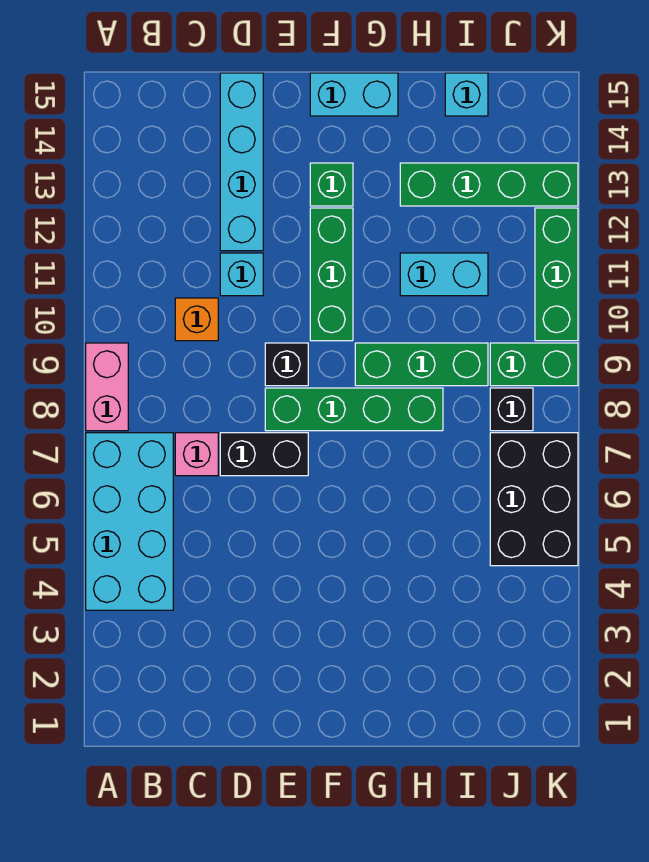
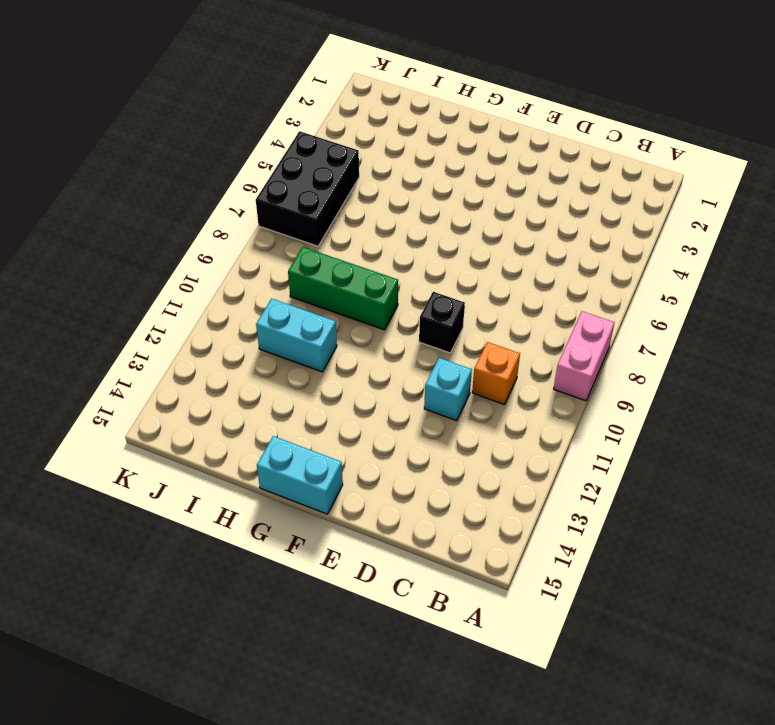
none -> cyan 2x4 brick [86,433,173,610]
none -> pink 1x1 brick [175,433,218,476]
none -> black 1x2 brick [220,433,308,476]

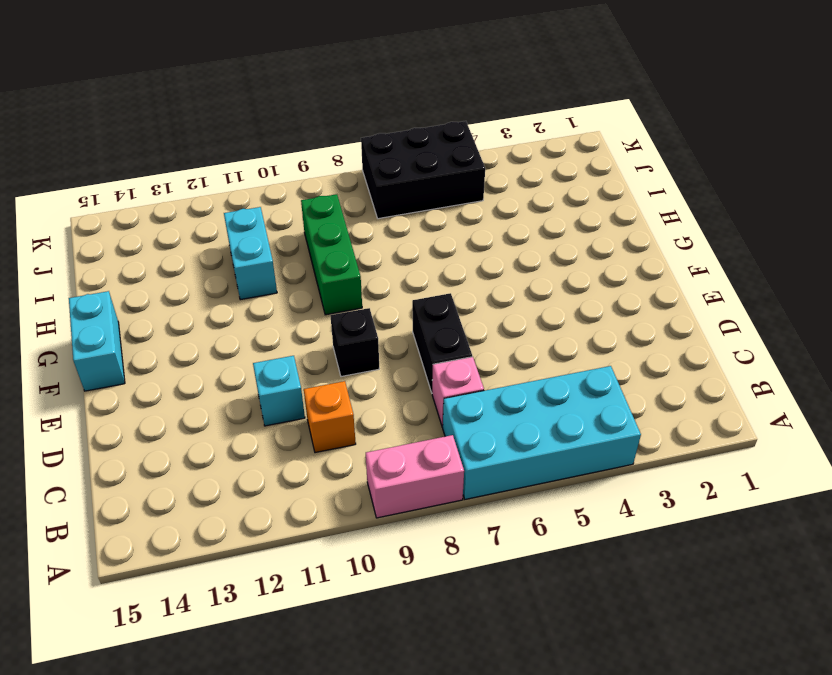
none -> cyan 1x4 brick [220,73,263,251]
none -> green 1x4 brick [265,388,443,431]
none -> green 1x3 brick [310,208,353,341]

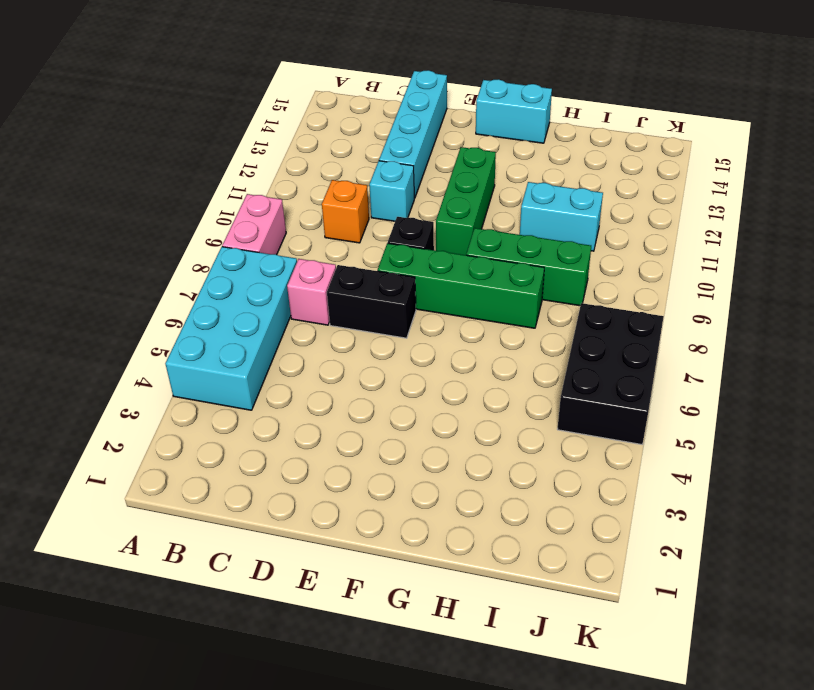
none -> green 1x1 brick [310,163,353,206]
none -> green 1x4 brick [400,163,578,206]
none -> cyan 1x1 brick [445,73,488,116]

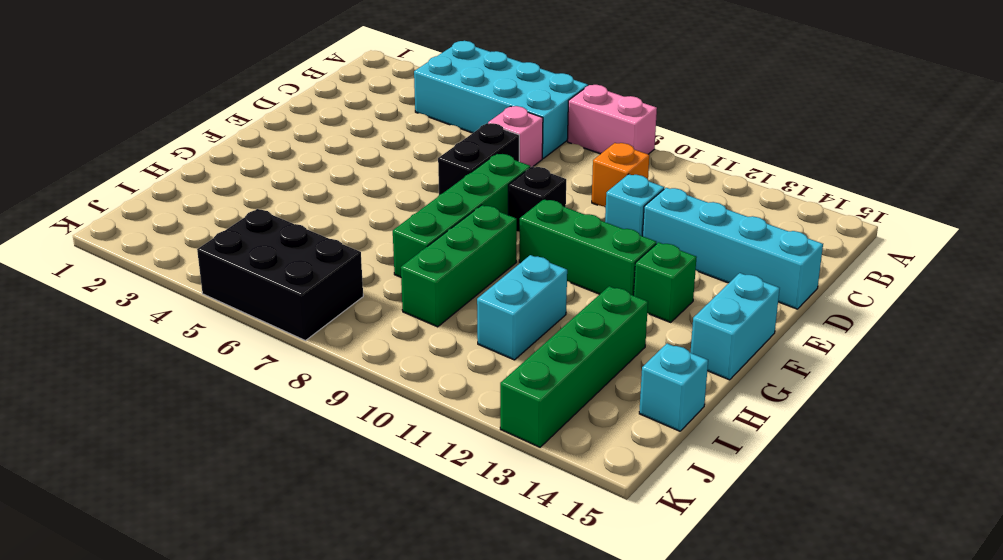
none -> black 1x1 brick [490,388,533,431]
none -> green 1x2 brick [490,343,578,386]
none -> green 1x3 brick [535,208,578,341]

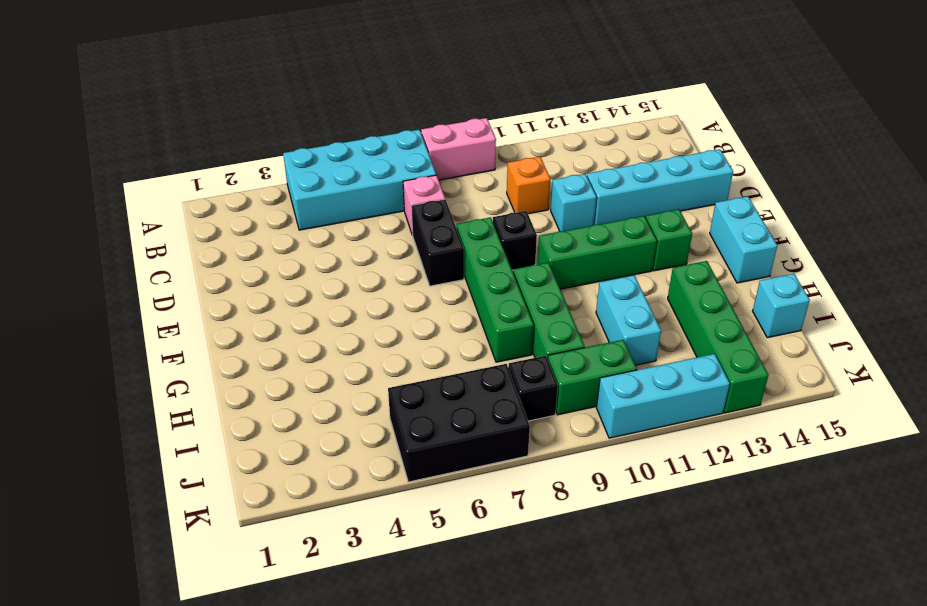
green 1x2 brick [548,340,637,415] -> green 1x2 brick turned to [490,343,578,386]
cyan 1x3 brick [597,354,730,438] -> green 1x3 brick [535,208,578,341]

